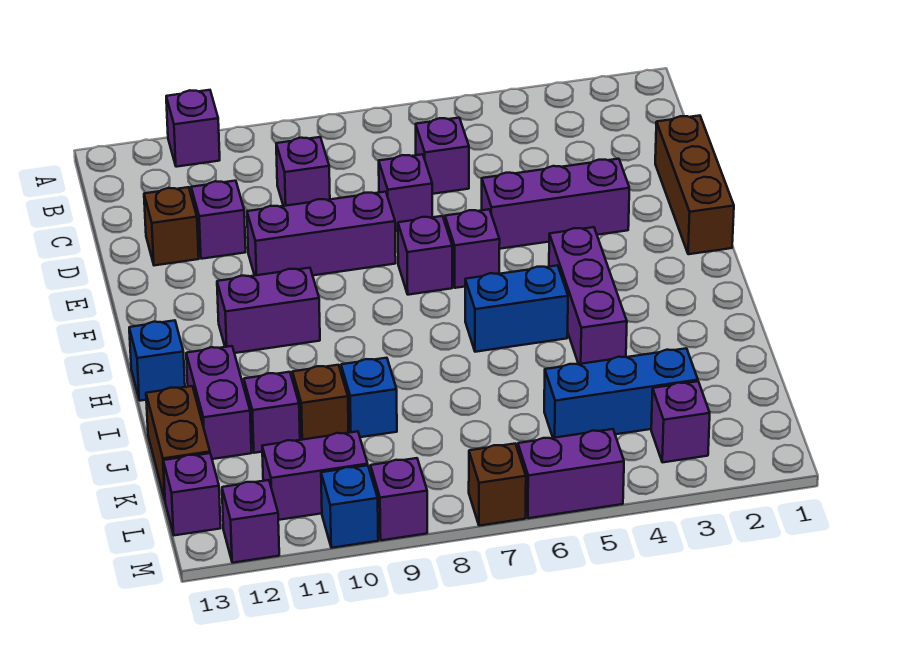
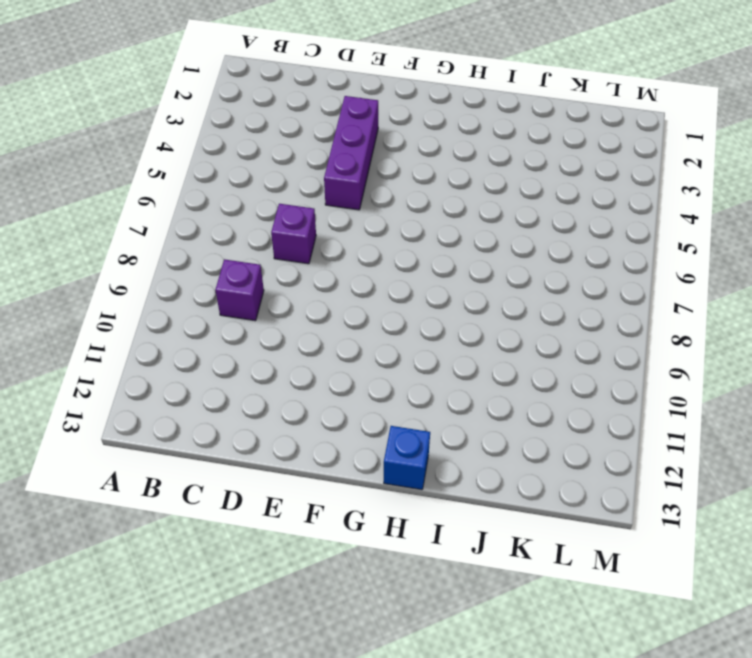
none -> purple 1x1 brick [166,90,220,167]
none -> purple 1x1 brick [416,118,469,194]
none -> brown 1x3 brick [655,116,734,254]

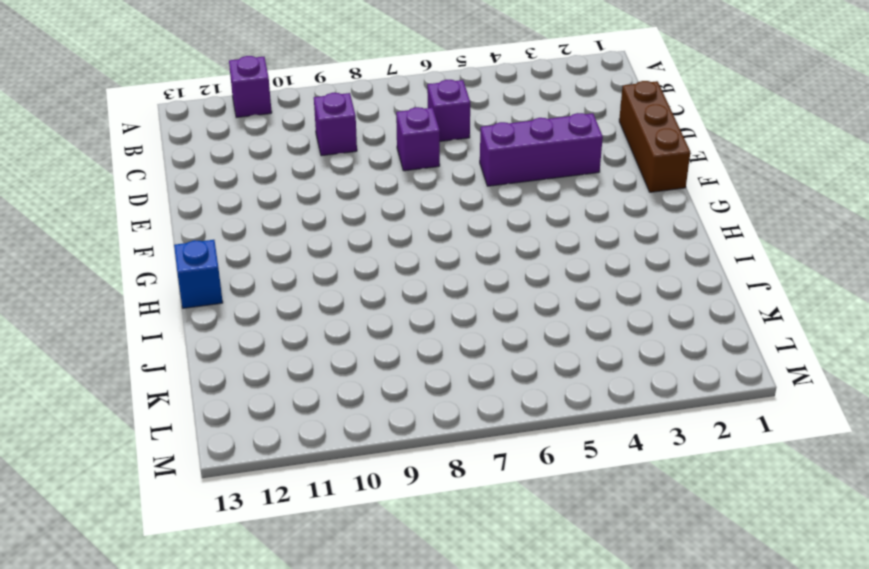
none -> purple 1x1 brick [191,181,246,259]
none -> brown 1x1 brick [144,187,199,265]
none -> purple 1x3 brick [247,192,396,276]

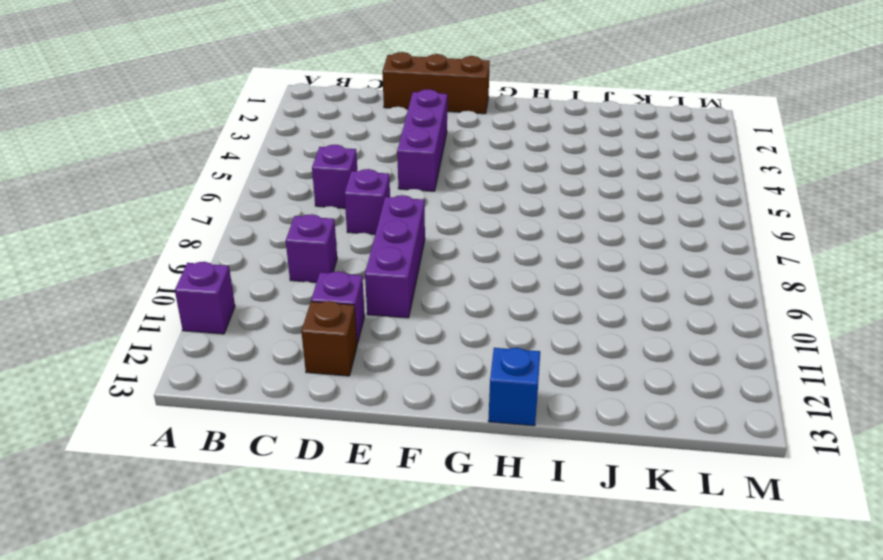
none -> purple 1x1 brick [445,209,500,288]
none -> purple 1x1 brick [398,216,452,295]
none -> purple 1x3 brick [549,227,627,364]

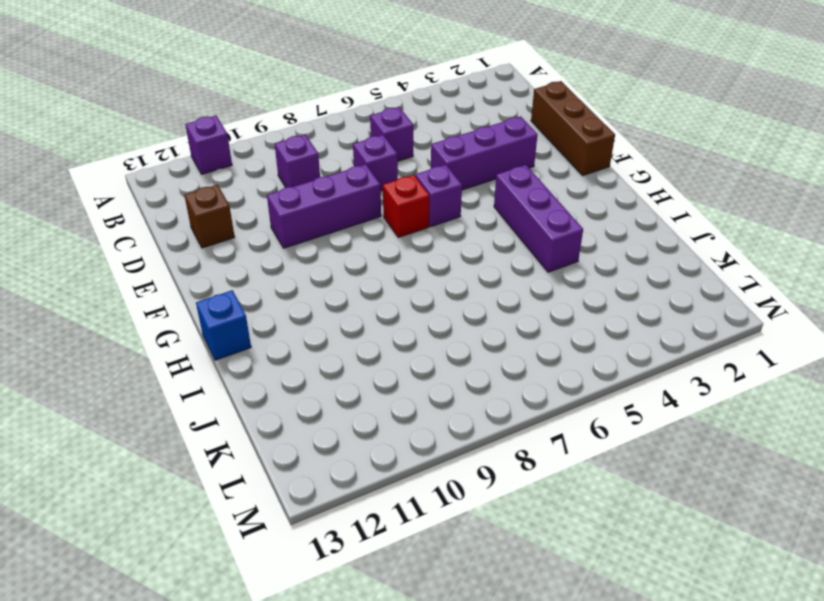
red 1x1 brick [383,175,429,237] -> purple 1x1 brick [398,216,452,295]
none -> purple 1x1 brick [191,181,246,259]
none -> purple 1x2 brick [217,268,320,353]
none -> blue 1x2 brick [465,265,568,352]

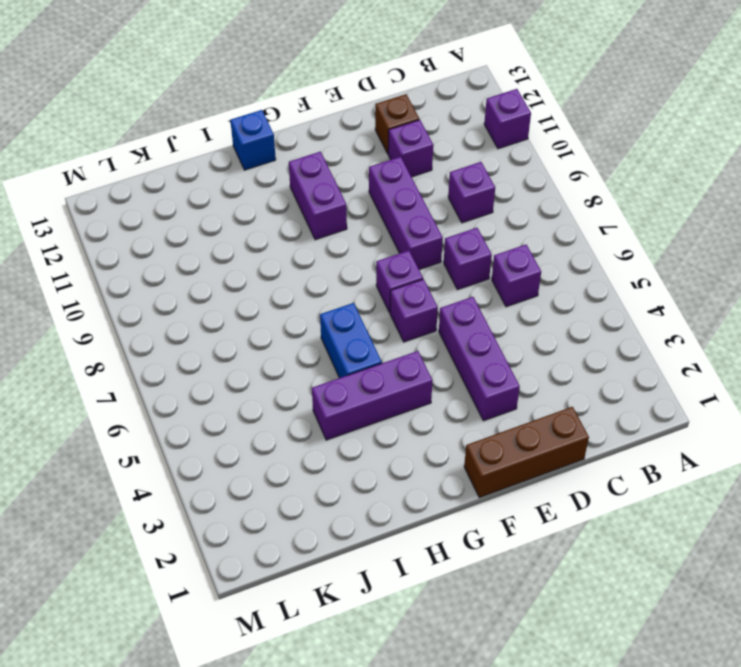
none -> purple 1x2 brick [186,346,251,459]
none -> blue 1x1 brick [341,358,397,437]
none -> brown 1x1 brick [292,365,349,440]

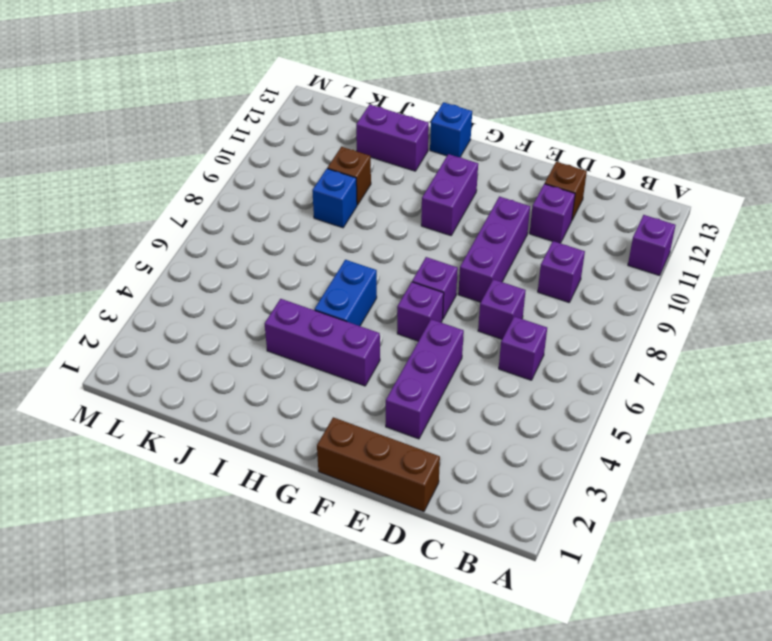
none -> purple 1x1 brick [244,372,300,453]
none -> brown 1x2 brick [146,386,210,499]
none -> blue 1x3 brick [544,348,698,438]

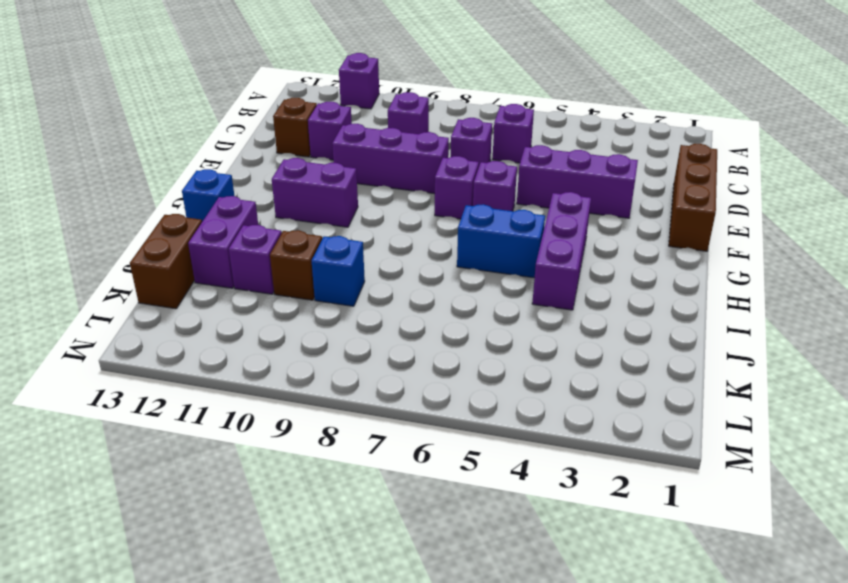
none -> blue 1x3 brick [544,348,698,438]
none -> purple 1x1 brick [651,381,710,462]
none -> purple 1x2 brick [262,431,368,520]

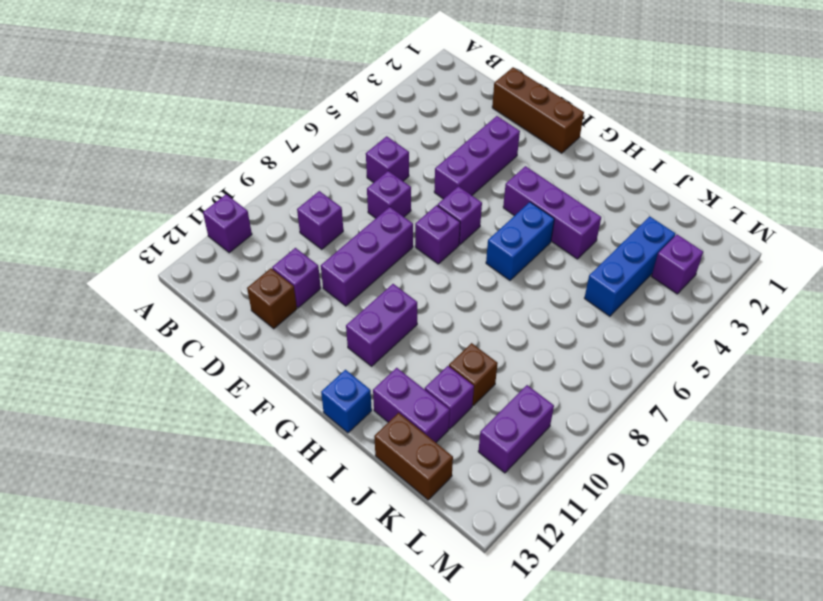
none -> blue 1x1 brick [341,358,397,437]
none -> purple 1x1 brick [163,453,221,535]
none -> purple 1x2 brick [518,429,624,518]

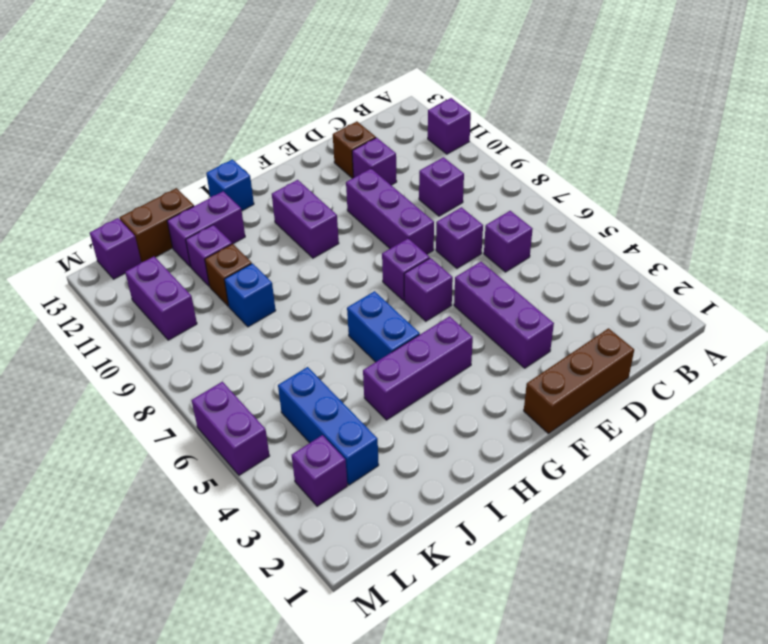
none -> brown 1x1 brick [469,444,526,526]
none -> purple 1x1 brick [370,458,427,540]
none -> blue 1x1 brick [321,465,378,548]

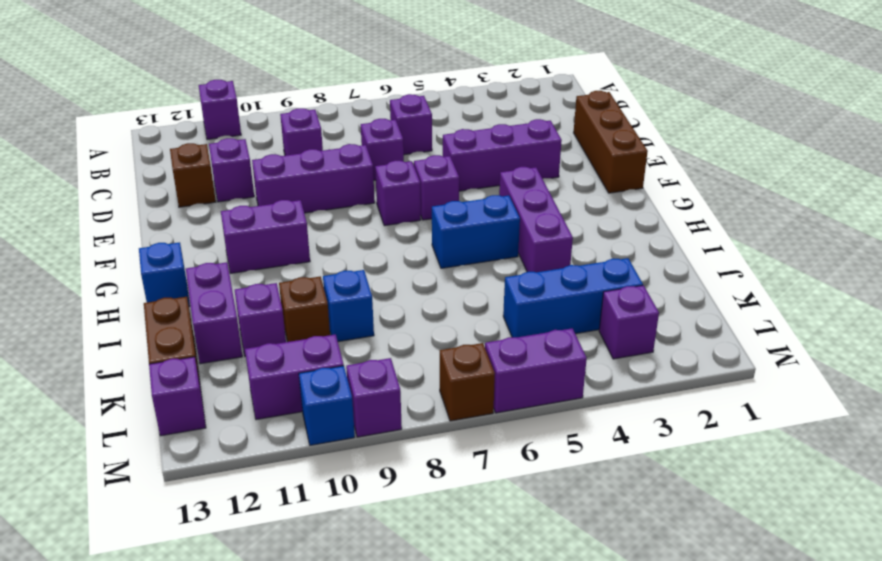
none -> purple 1x1 brick [222,480,279,563]

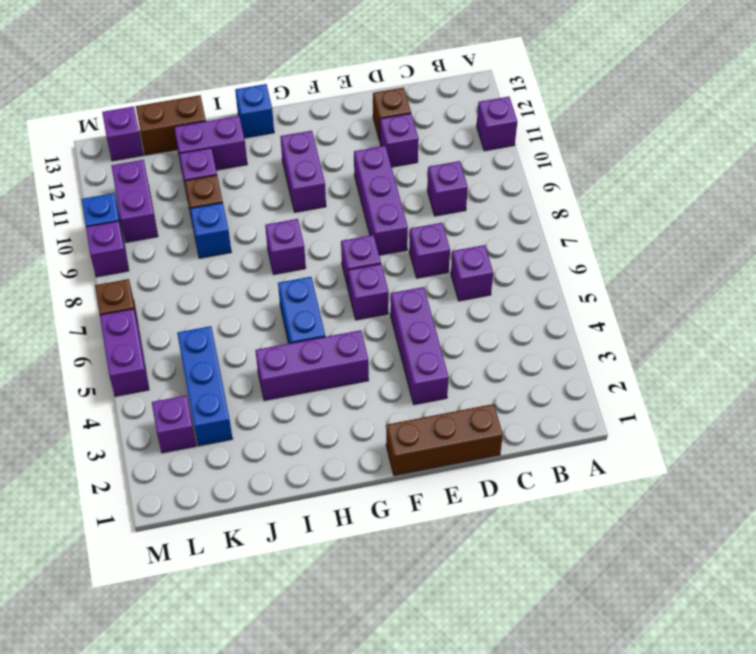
purple 1x1 brick [265,219,306,274] -> purple 1x1 brick moved to [222,480,279,563]

